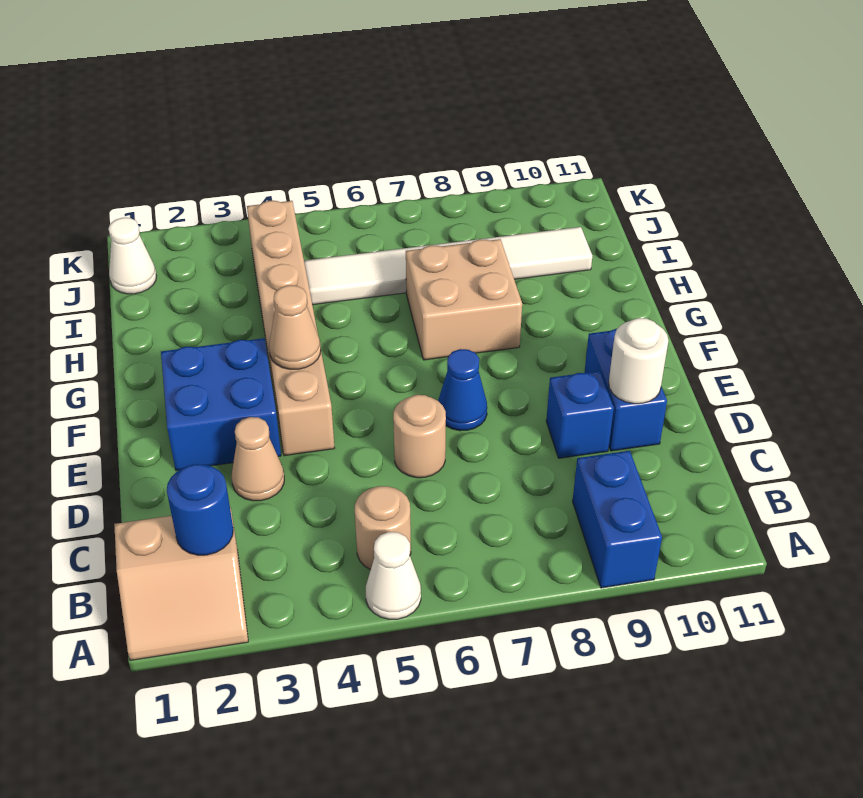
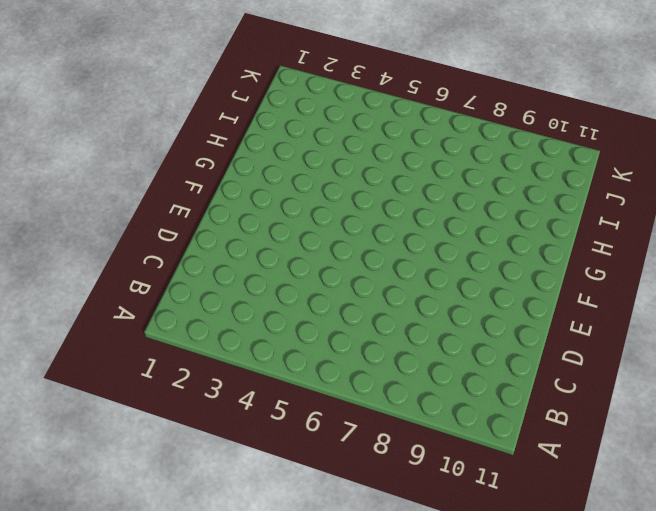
none -> tan 2x2 slope [114,507,248,660]
none -> white 1x1 cone [366,532,421,619]
none -> blue 1x2 brick [572,451,662,588]

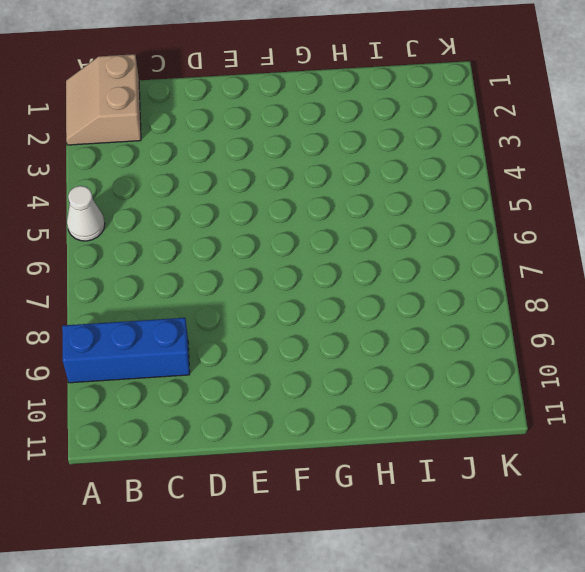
blue 1x3 brick [62,318,190,383] -> blue 1x2 brick [572,451,662,588]
none -> tan 1x1 round brick [355,486,411,570]
none -> tan 1x1 cone [231,417,284,501]
none -> tan 1x1 round brick [393,395,446,478]

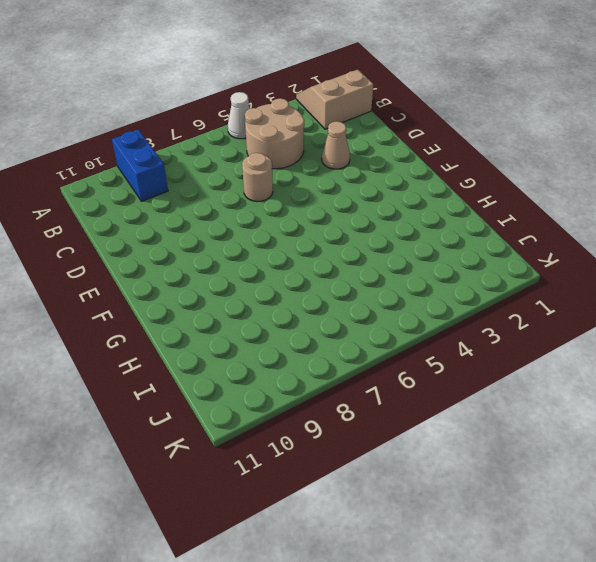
tan 2x2 round brick [245,99,304,169] -> tan 1x1 round brick [355,486,411,570]
none -> blue 1x1 brick [546,371,614,458]
none -> blue 1x2 brick [584,329,667,451]
none -> blue 2x2 brick [161,338,281,471]

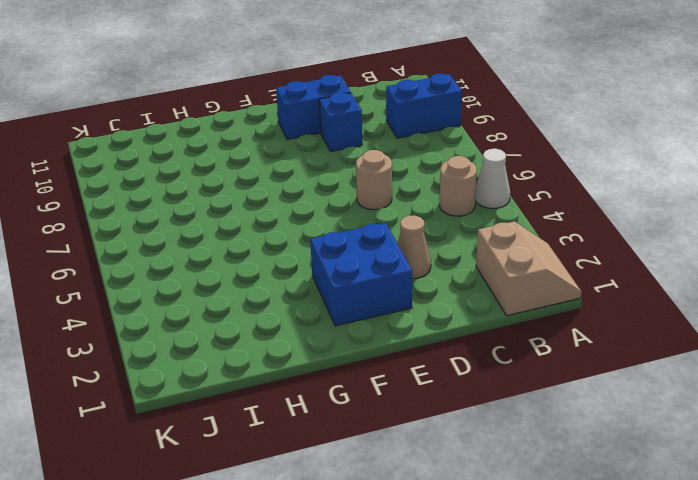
none -> tan 1x6 brick [247,201,334,456]
none -> blue 1x1 cone [438,349,487,431]
none -> tan 2x2 brick [406,239,522,360]

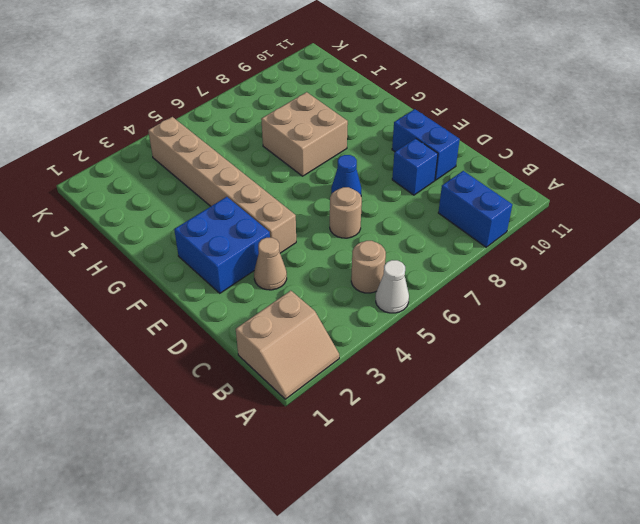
none -> white 1x6 tile [304,227,592,305]
none -> white 1x1 cone [108,218,156,294]
none -> blue 1x1 round brick [167,464,233,555]

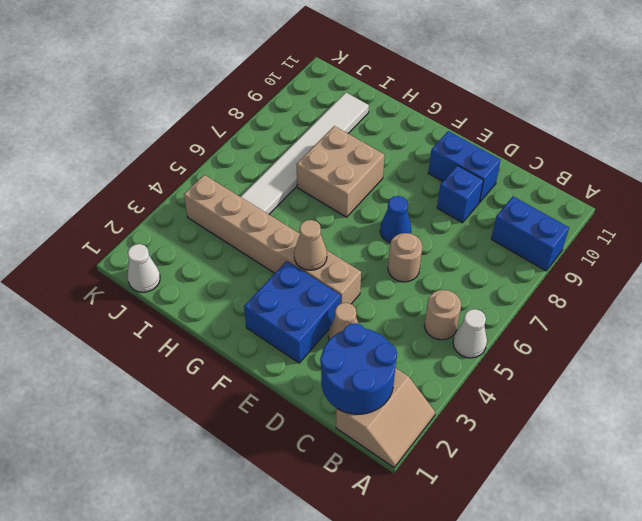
blue 2x2 round brick [320,323,397,414] -> blue 1x1 round brick [167,464,233,555]
none -> white 1x1 round brick [609,318,668,404]

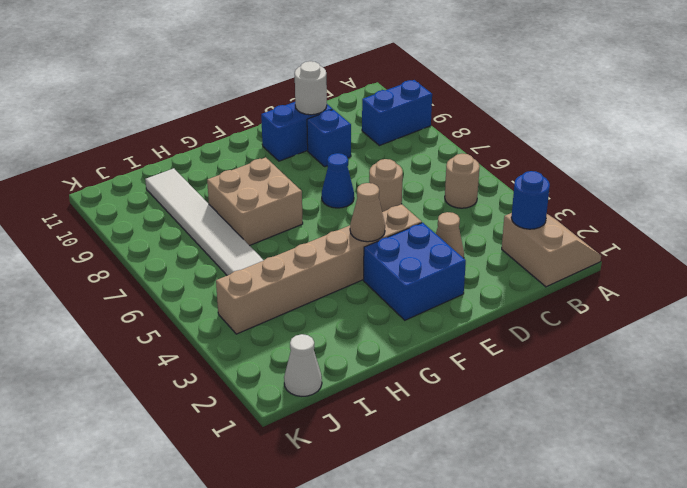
none -> white 1x1 cone [366,532,421,619]

